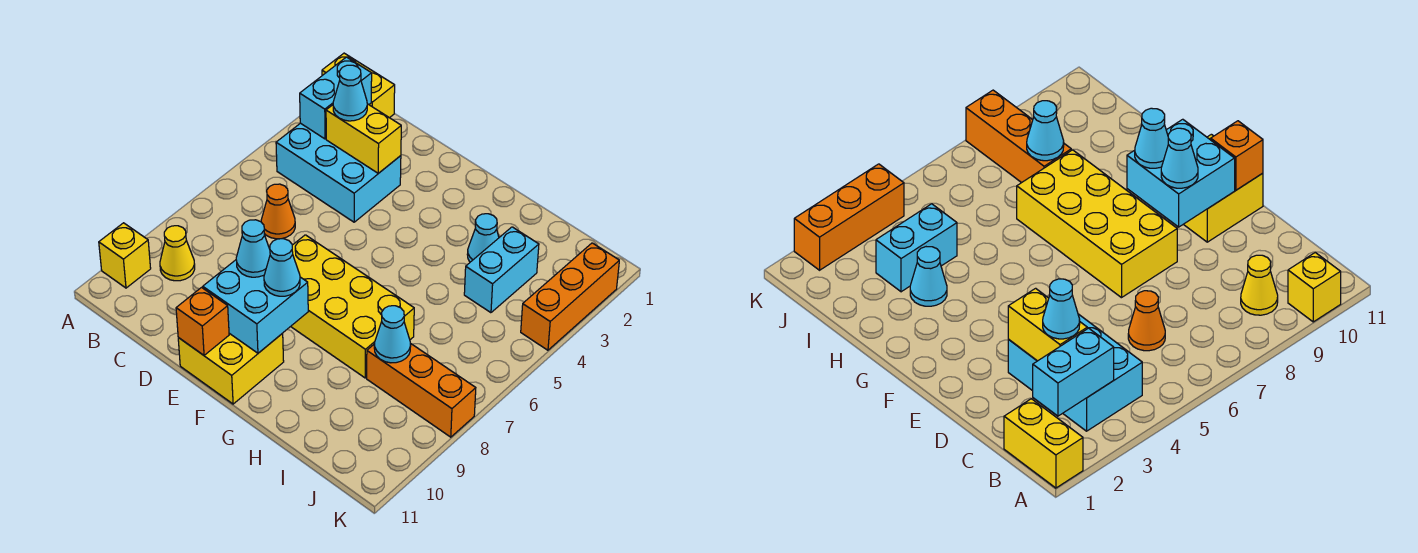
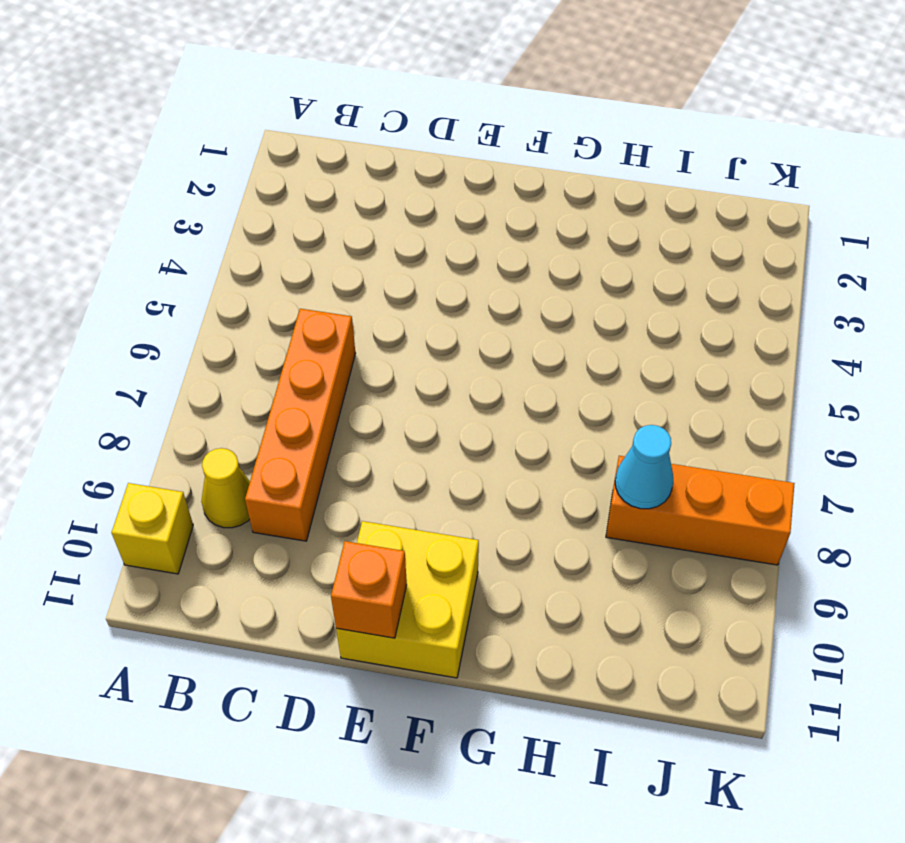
orange 1x4 brick [245,309,356,541] -> orange 1x1 cone [261,184,295,239]
none -> yellow 1x2 brick [322,53,395,118]
none -> cyan 2x3 brick [276,123,401,222]
none -> yellow 2x4 brick [291,235,414,378]

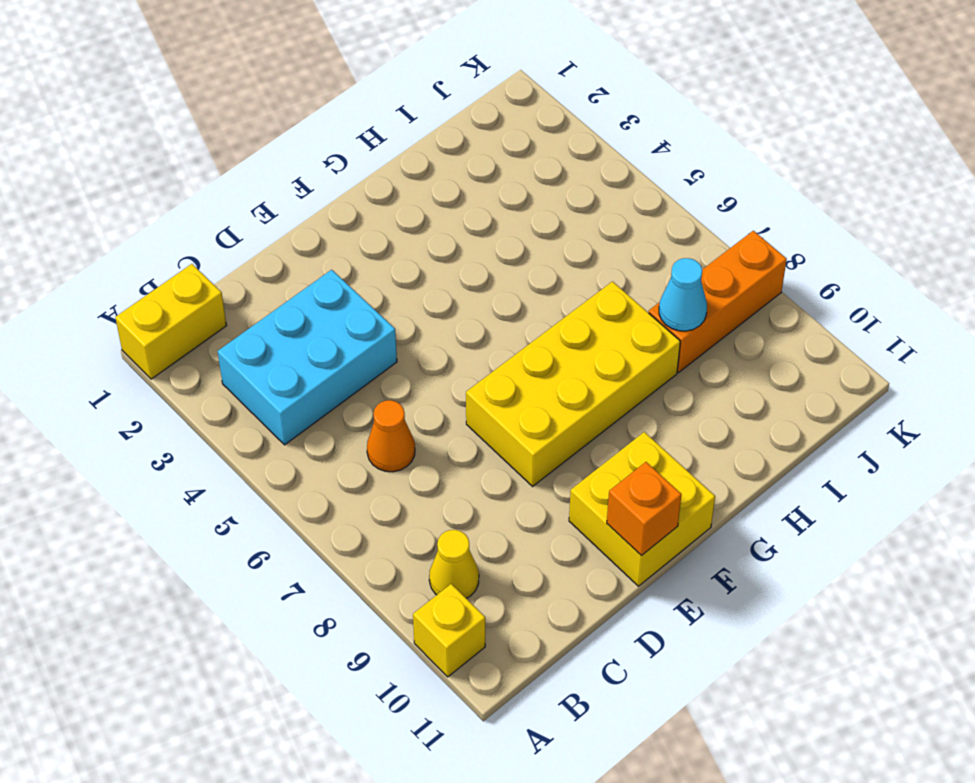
none -> cyan 1x1 cone [467,214,499,262]
none -> cyan 1x2 brick [464,227,539,313]
none -> orange 1x3 brick [521,243,619,350]

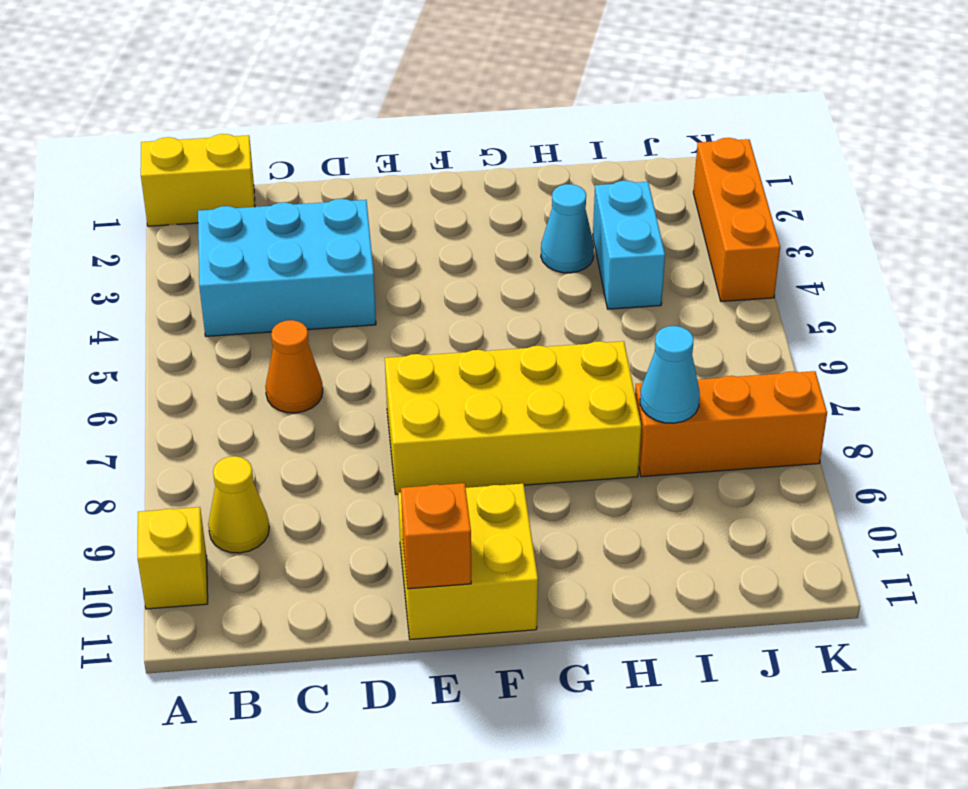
none -> cyan 1x2 brick [300,57,372,139]
none -> yellow 1x2 brick [326,104,401,173]
none -> cyan 2x2 brick [203,260,308,353]

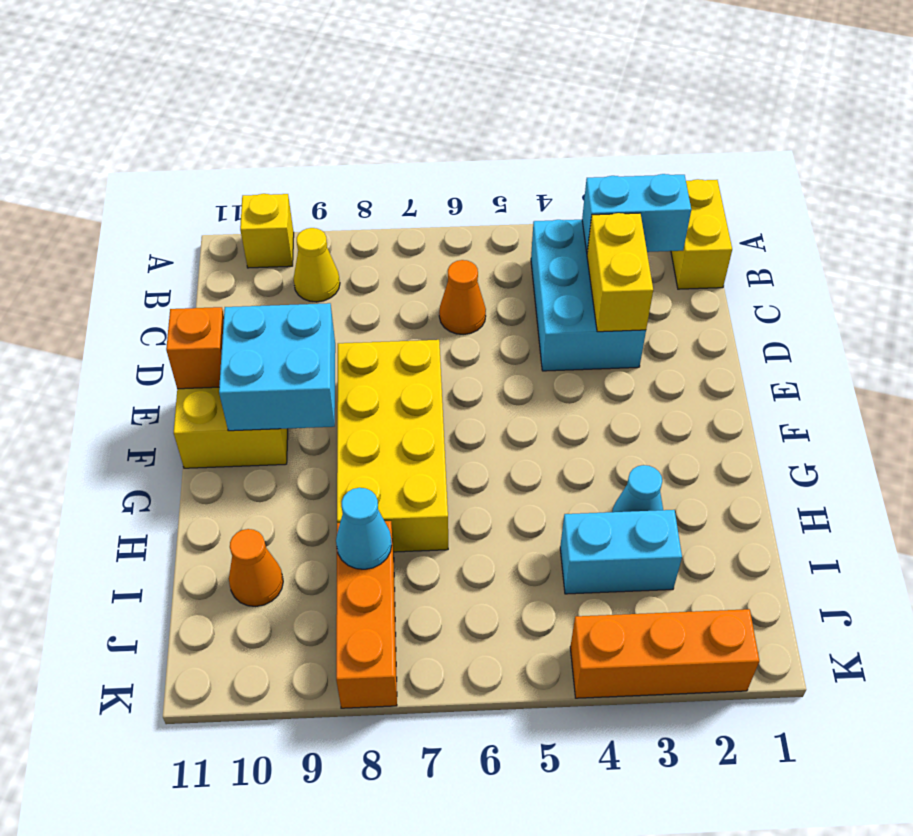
orange 1x1 cone [229,529,283,607] -> none
none -> cyan 1x1 cone [333,65,367,121]
none -> cyan 1x1 cone [236,220,270,277]
none -> cyan 1x1 cone [264,239,300,296]

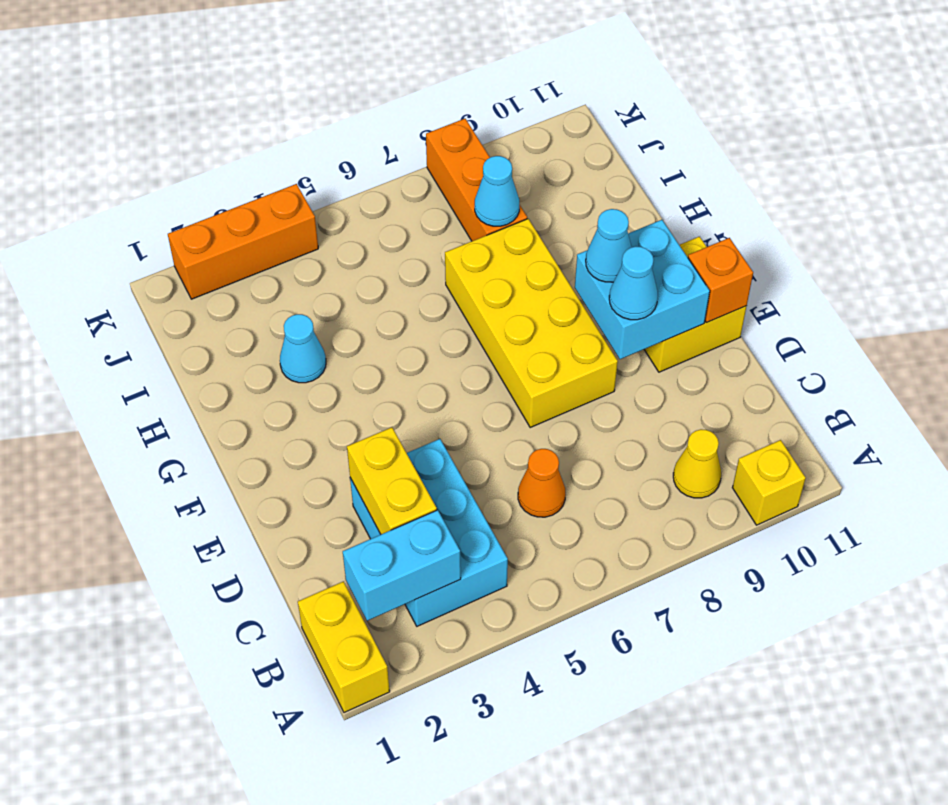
none -> cyan 1x2 brick [464,227,539,313]
none -> cyan 1x1 cone [333,65,367,121]

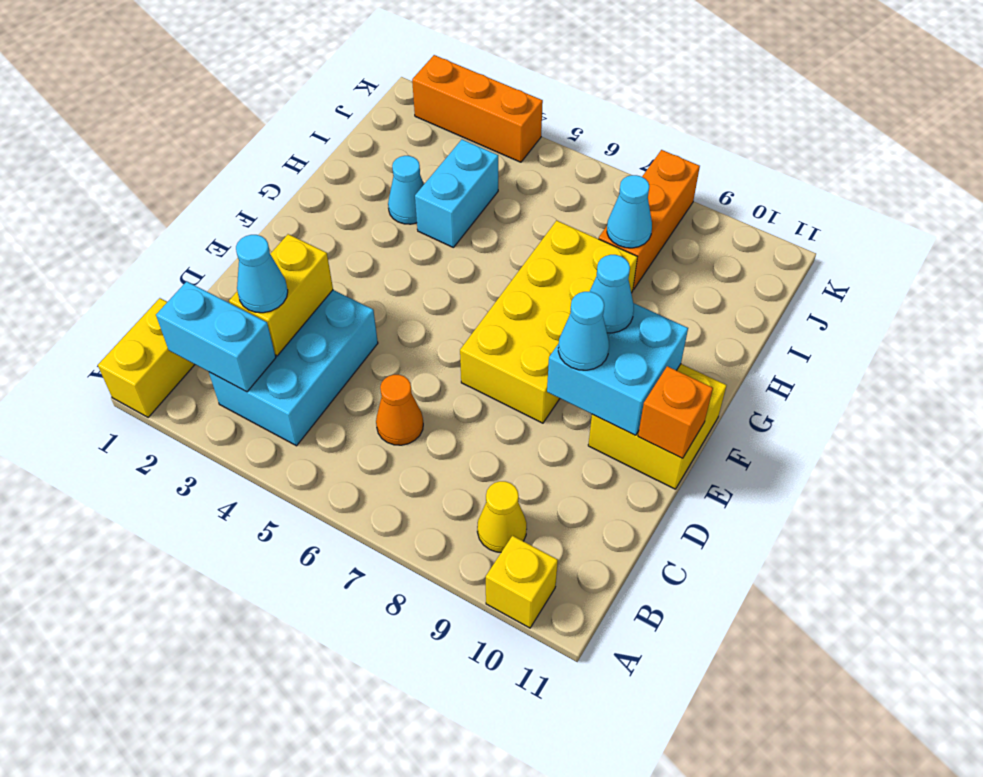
cyan 1x2 brick [415,139,498,248] -> cyan 1x2 brick turned to [464,227,539,313]

